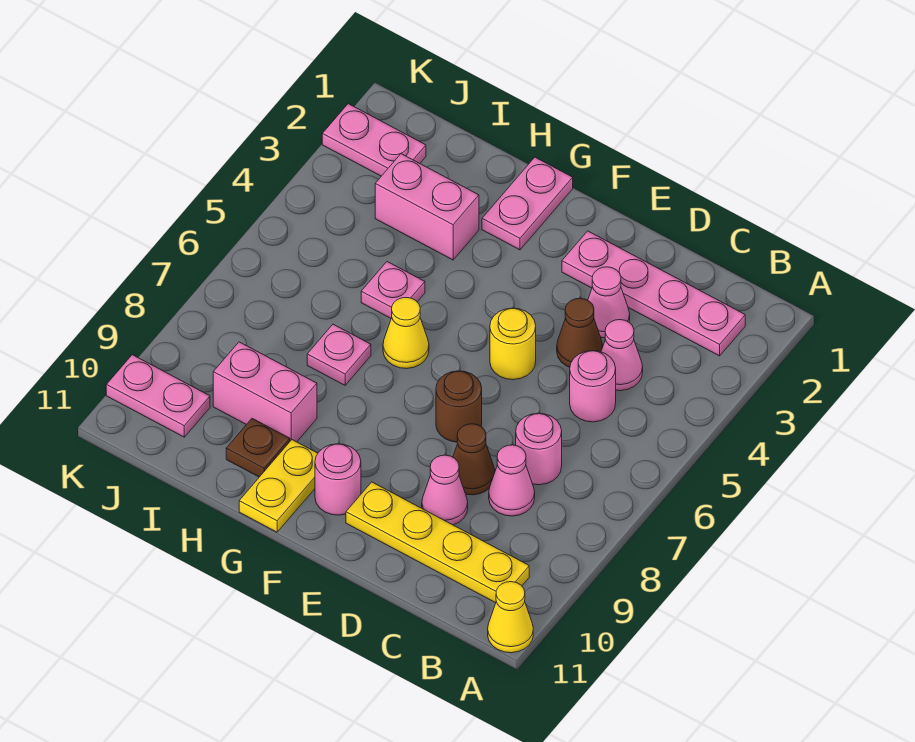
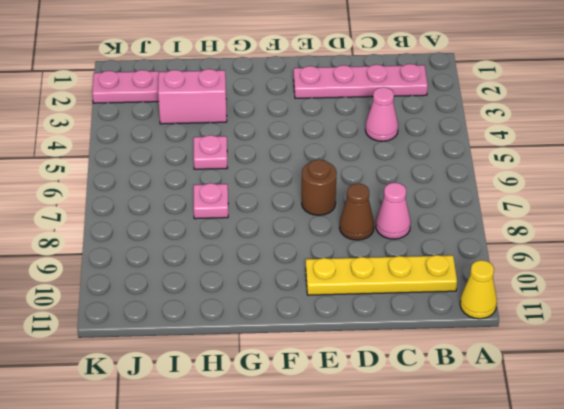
none -> pink 1x1 round brick [570,351,616,422]
none -> pink 1x1 round brick [516,413,562,485]
none -> pink 1x1 cone [588,267,630,338]

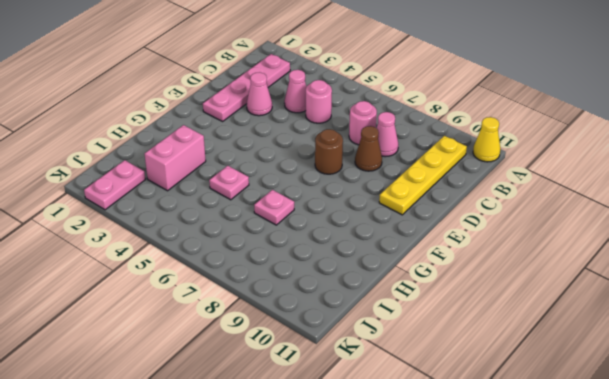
none -> brown 1x1 cone [557,298,603,367]
none -> pink 1x1 cone [422,455,468,525]
none -> yellow 1x1 round brick [490,308,536,380]

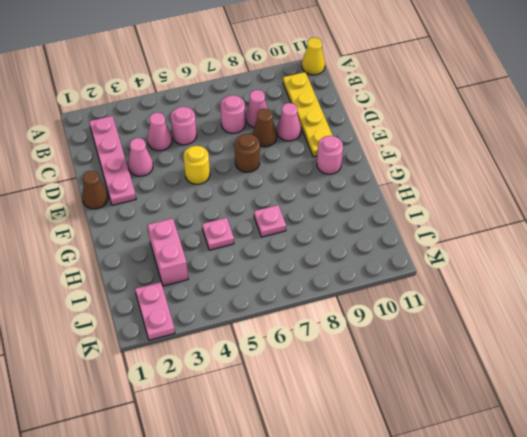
brown 1x1 cone [82,171,108,209] -> brown 1x1 cone moved to [557,298,603,367]
none -> pink 1x2 plate [482,157,573,250]
none -> yellow 1x1 cone [383,298,429,369]
none -> yellow 1x2 plate [239,440,318,532]

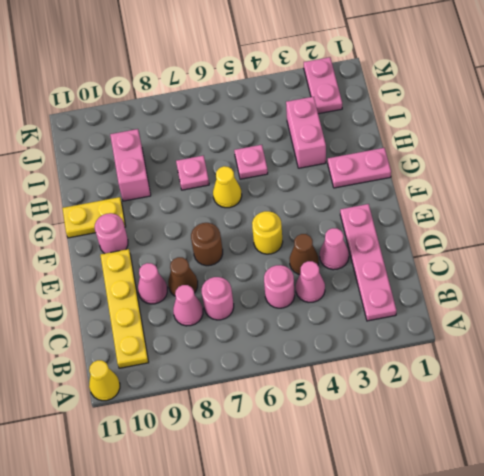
none -> brown 1x1 plate [226,419,290,477]
none -> pink 1x2 plate [106,355,210,437]

